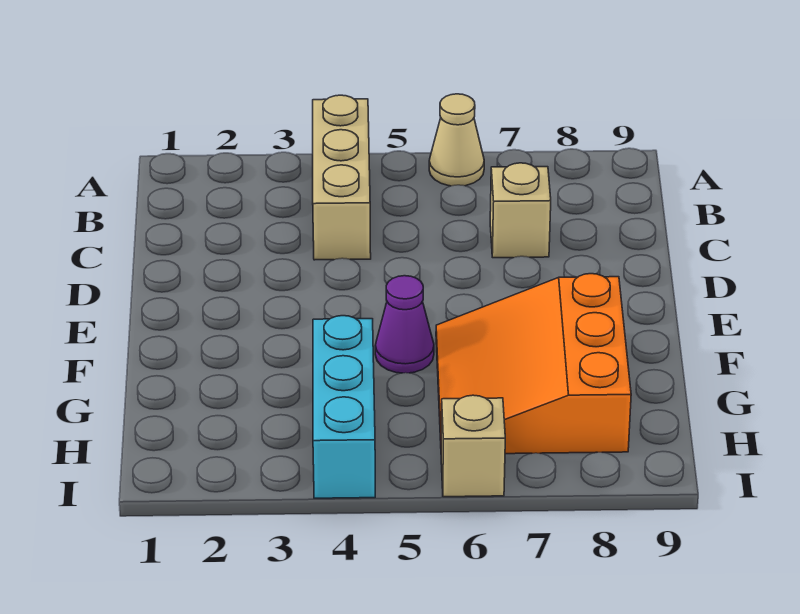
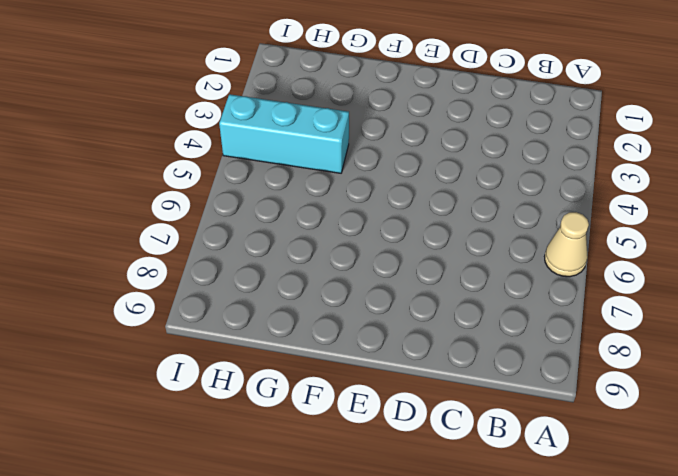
none -> tan 1x3 brick [313,95,371,260]
none -> tan 1x1 brick [490,163,551,258]

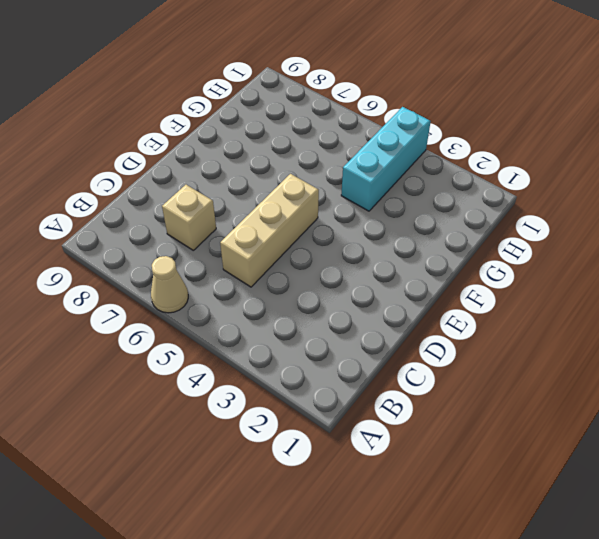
tan 1x3 brick [220,174,319,287] -> tan 1x3 brick moved to [313,95,371,260]
none -> purple 1x1 cone [375,276,434,373]
none -> orange 3x3 slope [436,274,631,454]

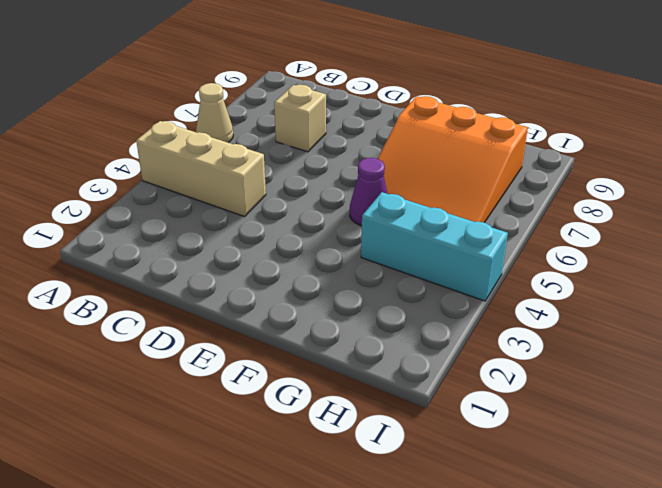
none -> tan 1x1 brick [441,395,505,497]

